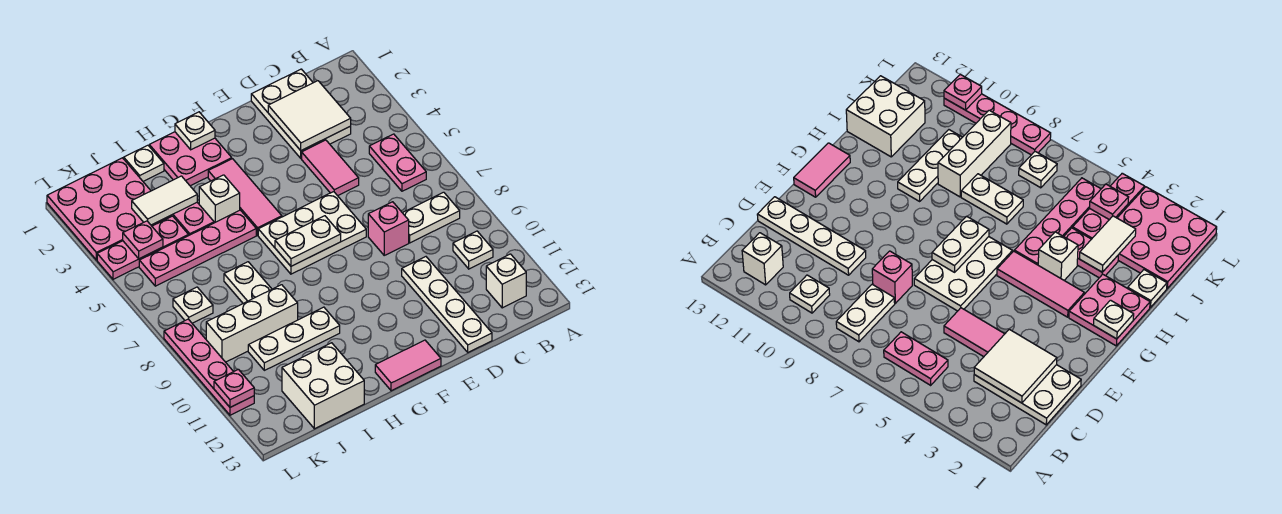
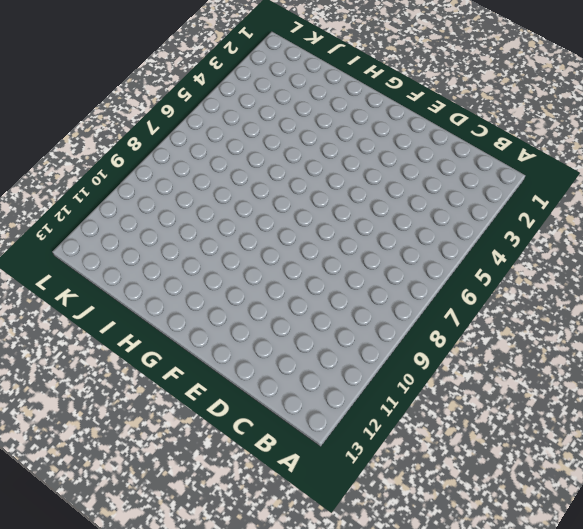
none -> pink 1x2 plate [369,134,426,191]
none -> white 1x2 plate [403,192,460,243]
none -> white 1x1 plate [453,231,493,269]
none -> white 1x1 brick [486,254,526,308]

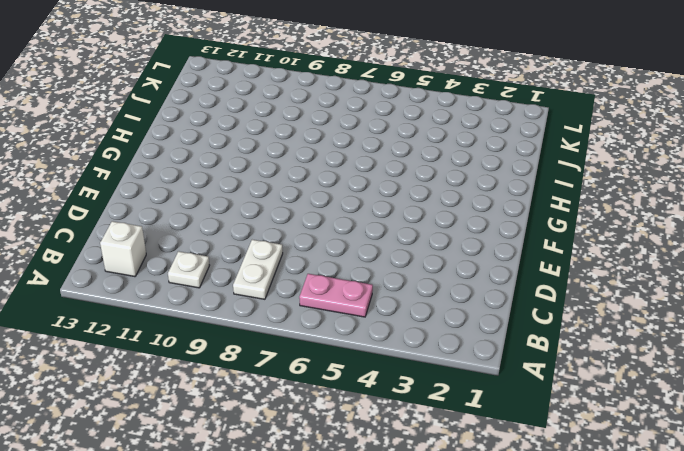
none -> white 2x3 plate [251,69,351,158]
none -> pink 1x2 tile [302,140,359,196]
none -> pink 1x1 brick [368,202,409,255]
none -> white 1x4 plate [402,257,492,352]

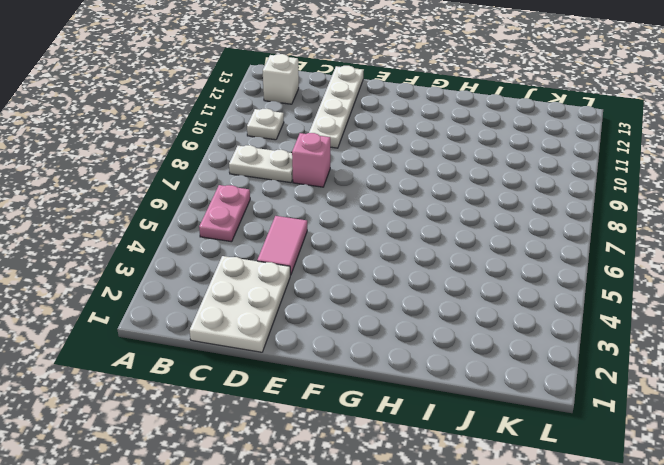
none -> white 2x3 plate [258,192,366,274]
none -> pink 1x2 tile [375,340,441,391]
none -> pink 2x2 plate [149,132,232,186]
none -> pink 1x3 tile [208,159,282,235]

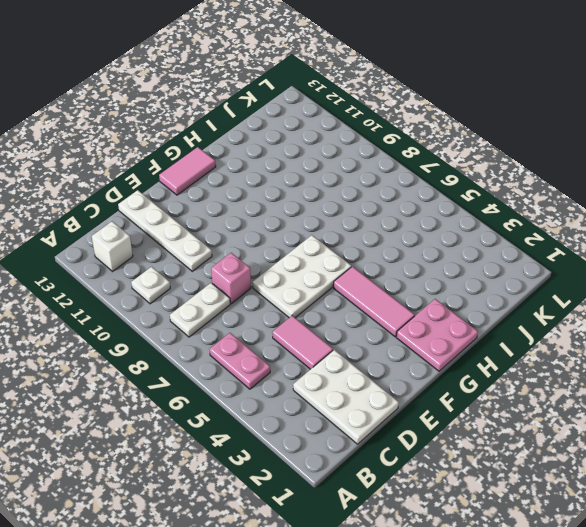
none -> white 1x1 brick [199,175,240,223]
none -> pink 1x4 plate [139,210,256,286]
none -> white 1x3 plate [248,307,340,370]
none -> white 1x1 plate [124,145,164,181]

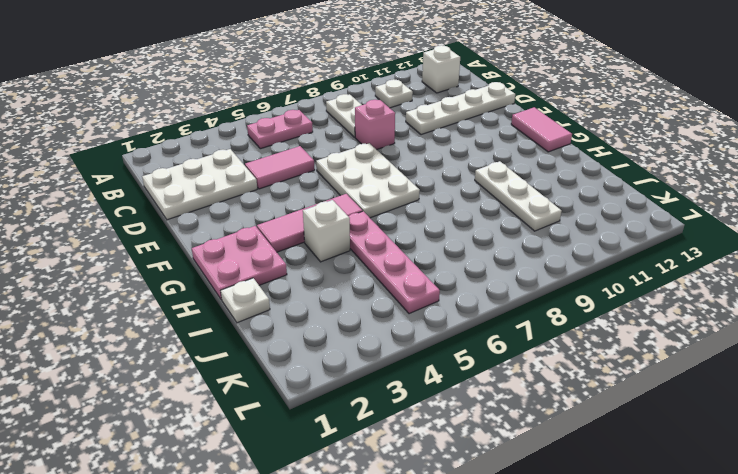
none -> pink 1x2 plate [172,203,214,235]
none -> white 1x2 plate [224,262,272,303]
none -> white 1x3 brick [206,285,298,362]
none -> white 2x2 brick [282,343,364,429]

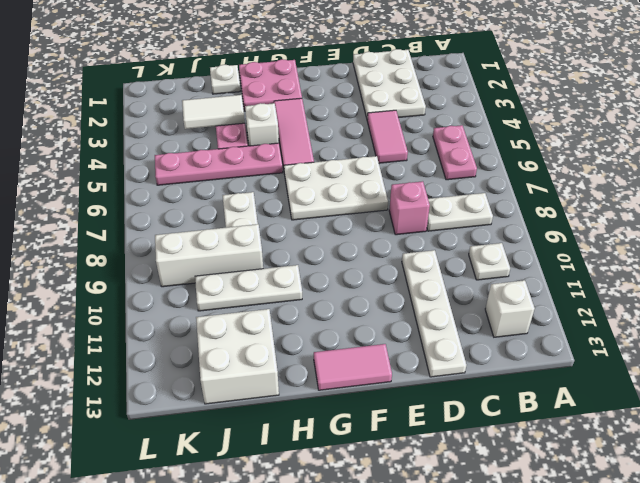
none -> pink 3x3 plate [47,158,172,260]
none -> pink 1x3 plate [97,216,189,279]
none -> white 1x1 plate [173,287,213,323]
none -> pink 1x4 plate [164,319,254,415]

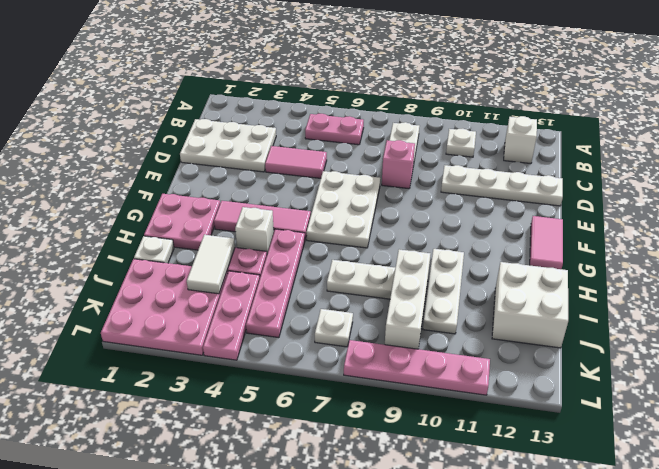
none -> white 2x2 tile [268,81,351,151]
none -> white 1x2 plate [275,216,341,266]
none -> white 1x1 plate [175,112,215,150]
none -> pink 1x1 plate [123,221,163,259]

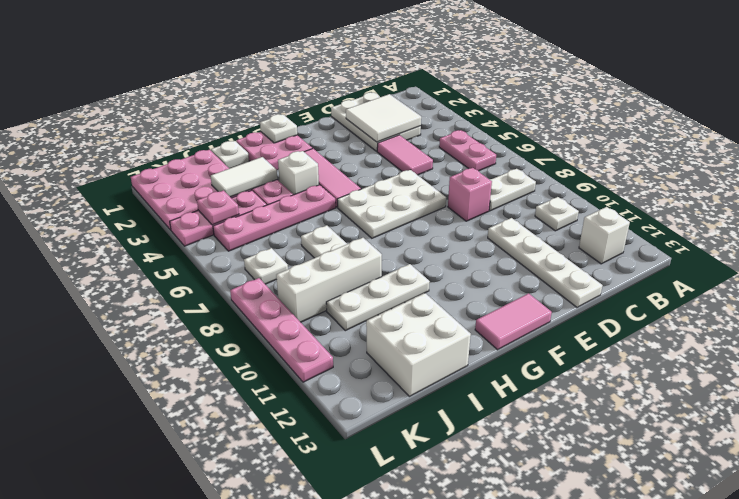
none -> white 1x2 plate [275,216,341,266]
none -> pink 1x1 plate [214,369,254,407]

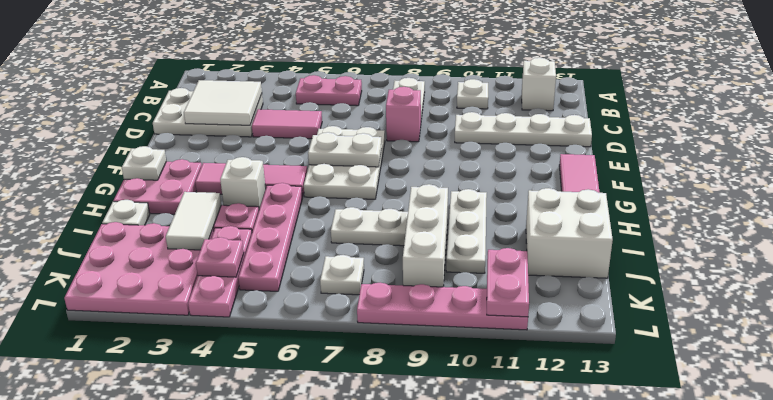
white 1x2 plate [308,132,382,167] -> white 1x2 plate turned to [275,216,341,266]
pink 1x2 plate [487,248,529,317] -> pink 1x1 plate [214,369,254,407]

